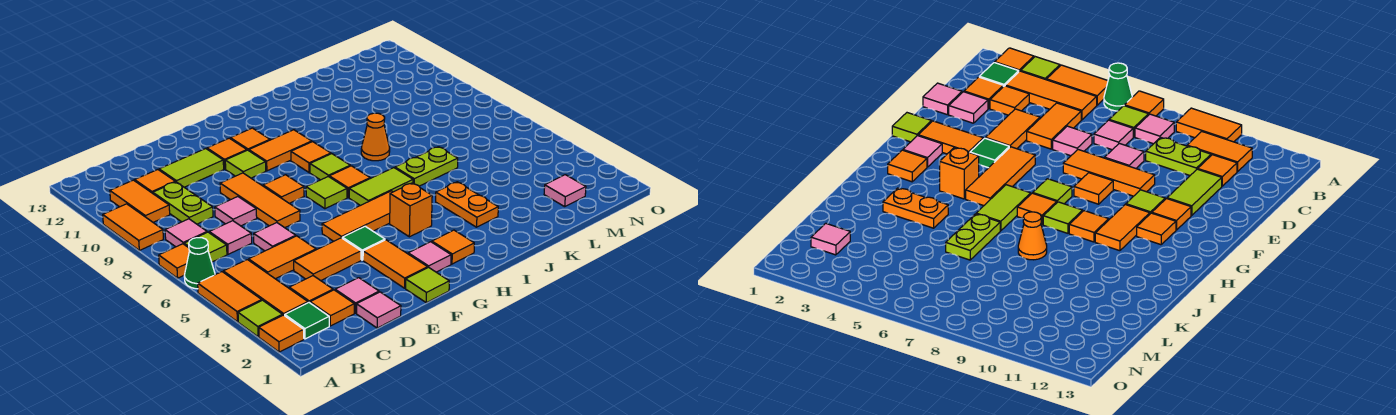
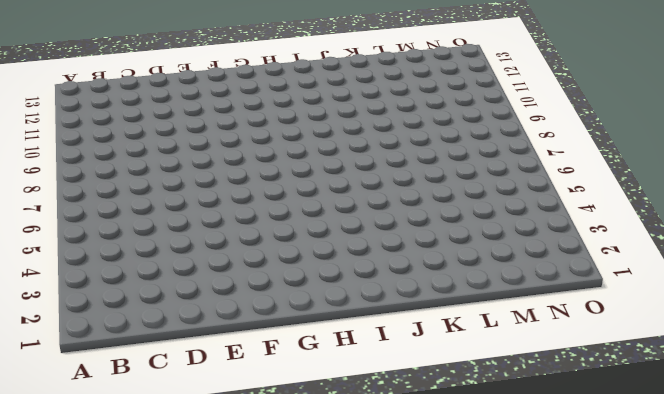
none -> orange 1x1 tile [259,315,304,352]
none -> lime 1x1 tile [238,300,282,337]
none -> orange 1x2 tile [198,272,262,322]
none -> green 1x1 cone [184,238,215,289]

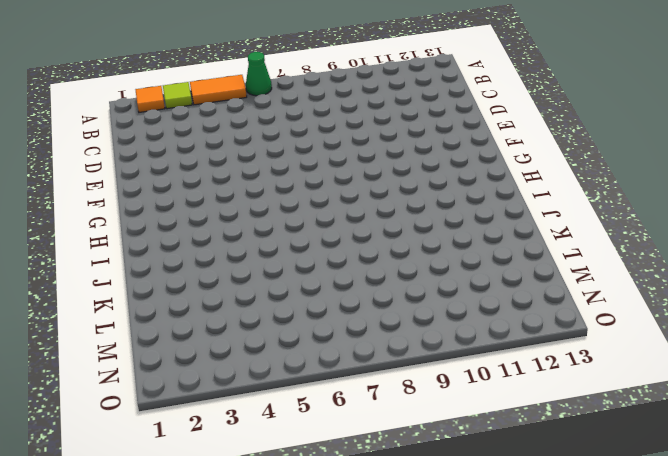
none -> orange 1x1 tile [159,244,189,278]
none -> orange 1x2 tile [103,204,163,250]
none -> green 1x1 tile [285,303,329,339]
none -> orange 1x3 tile [223,260,308,316]

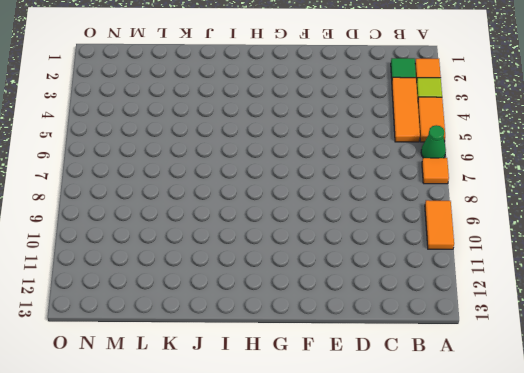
none -> lime 1x1 tile [184,232,227,262]
none -> pink 1x1 tile [165,219,207,247]
none -> orange 1x2 tile [110,180,170,222]
none -> orange 1x1 tile [310,290,354,326]

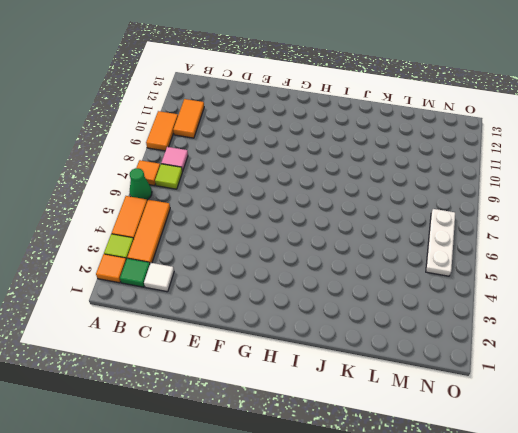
white 1x1 tile [144,263,174,292] -> orange 1x1 tile [310,290,354,326]
white 1x3 plate [426,209,455,276] -> none
none -> orange 1x1 tile [289,276,333,303]
none -> orange 1x2 tile [249,236,316,279]
none -> pink 1x1 tile [209,221,252,254]
none -> lime 1x2 plate [153,182,213,224]

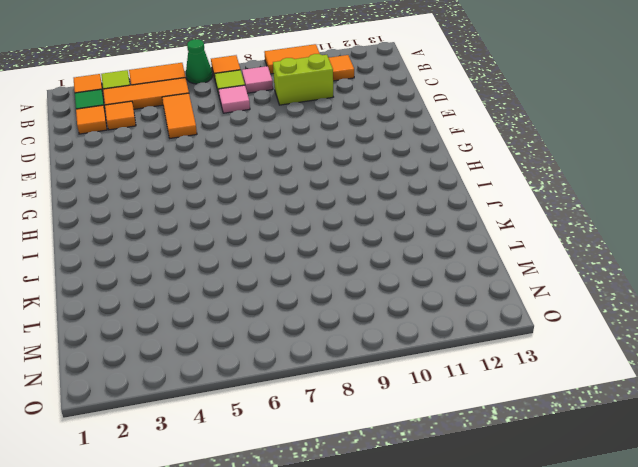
lime 1x2 brick [273,54,333,105] -> lime 1x2 plate [153,182,213,224]
none -> orange 1x1 tile [135,170,175,193]
none -> pink 1x1 tile [357,292,401,328]
none -> pink 1x1 tile [335,278,379,313]
none -> orange 1x2 tile [294,238,361,281]

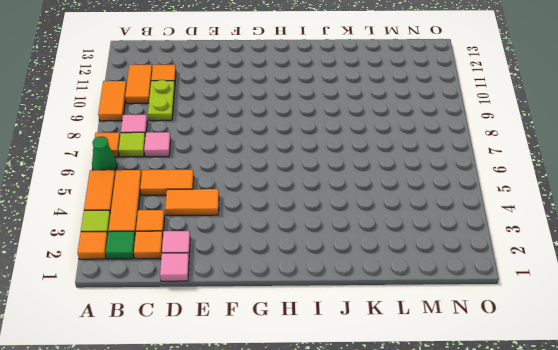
none -> pink 1x1 tile [254,223,296,251]
none -> pink 1x1 tile [215,197,257,226]
none -> lime 1x2 tile [159,149,224,187]
none -> orange 1x3 tile [220,173,300,228]

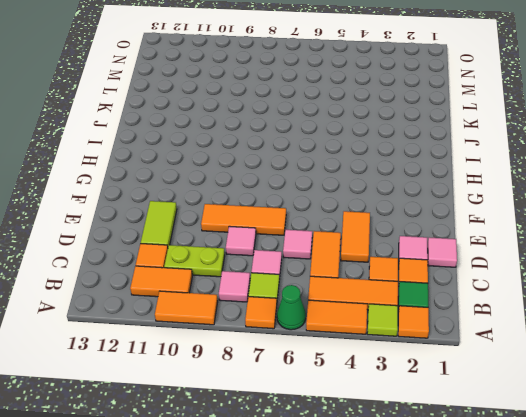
none -> lime 1x1 tile [406,267,449,303]
none -> orange 1x2 tile [363,240,428,288]
none -> green 1x1 tile [342,226,385,260]
none -> orange 1x3 tile [322,191,392,241]

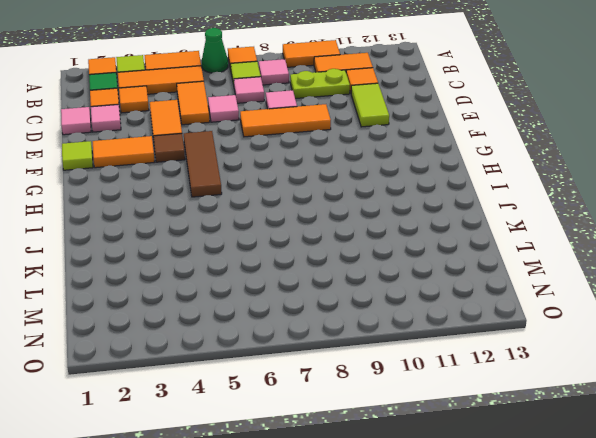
brown 1x1 tile [153,134,185,162] -> green 1x1 tile [342,226,385,260]
brown 1x3 tile [184,131,222,197] -> orange 1x3 tile [322,191,392,241]
none -> orange 1x1 tile [263,175,304,203]
none -> lime 1x1 tile [225,150,266,178]
none -> orange 1x1 tile [207,138,247,169]
none -> pink 1x1 tile [408,242,451,272]

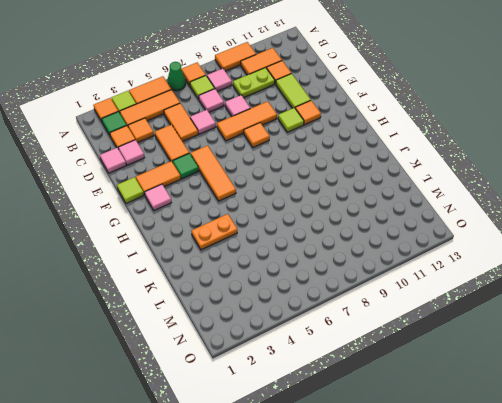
none -> lime 1x1 tile [306,176,347,209]
none -> orange 1x2 tile [249,130,312,171]
none -> orange 1x1 tile [230,128,270,151]
none -> orange 1x1 tile [432,230,474,264]

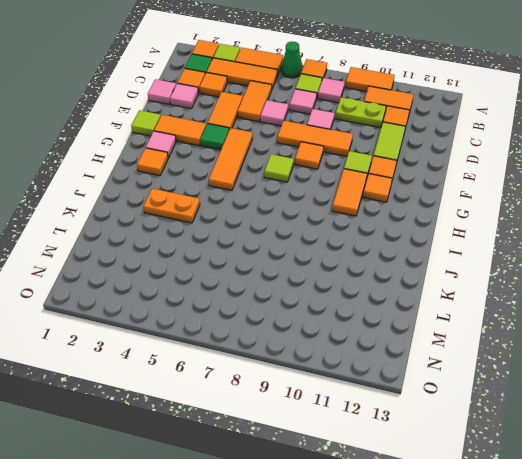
none -> orange 1x1 brick [390,183,432,237]
none -> lime 1x2 tile [349,168,413,206]
none -> orange 1x1 tile [329,166,370,198]
none -> lime 1x1 tile [310,154,350,180]

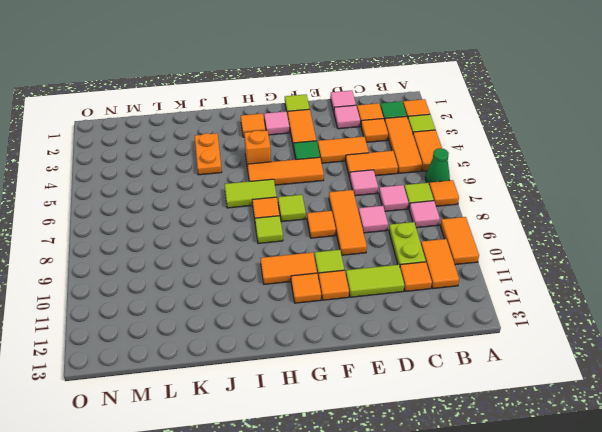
none -> orange 1x1 tile [291,142,331,172]
none -> lime 1x2 plate [395,147,458,186]
none -> orange 1x1 cone [361,113,390,161]
none -> pink 1x1 tile [544,175,586,207]

